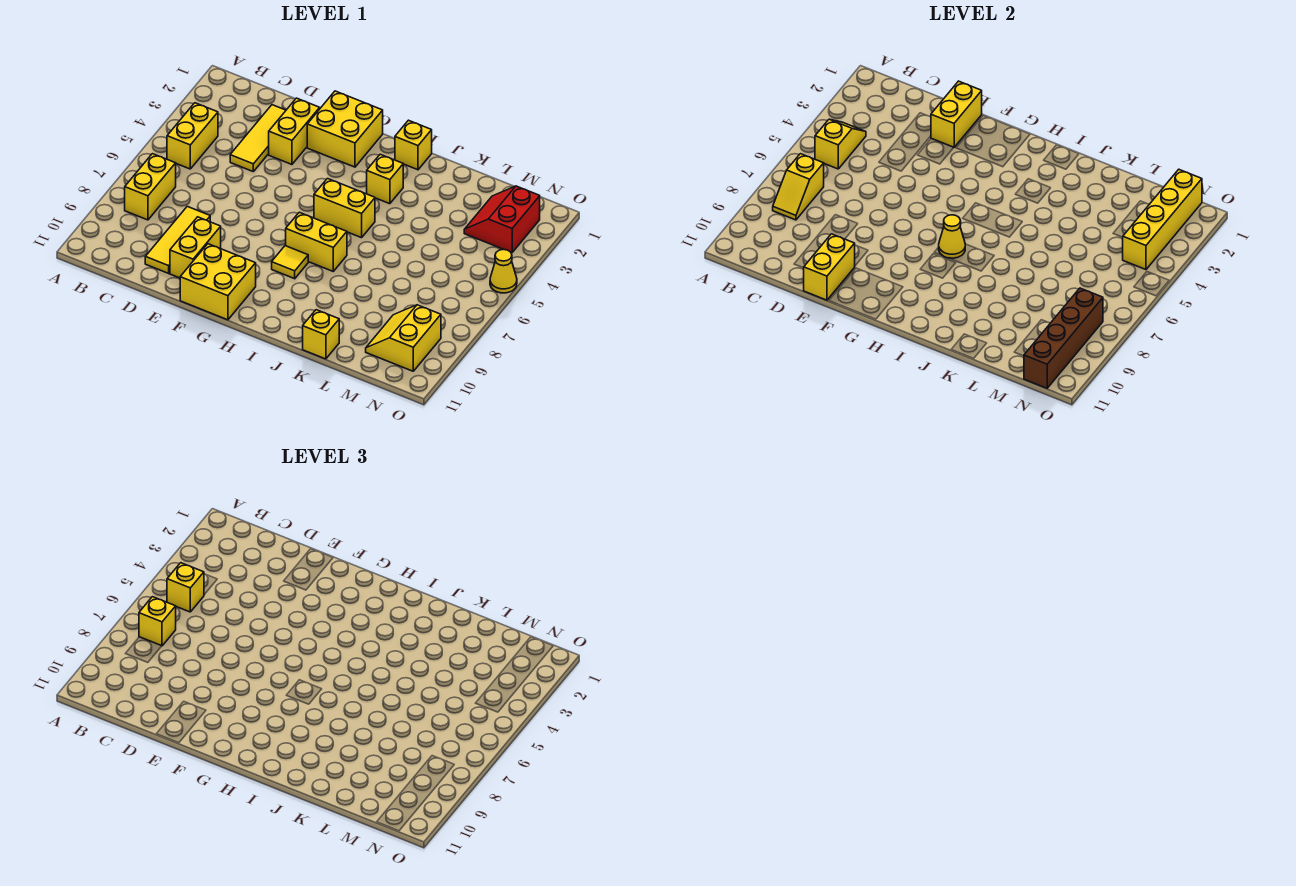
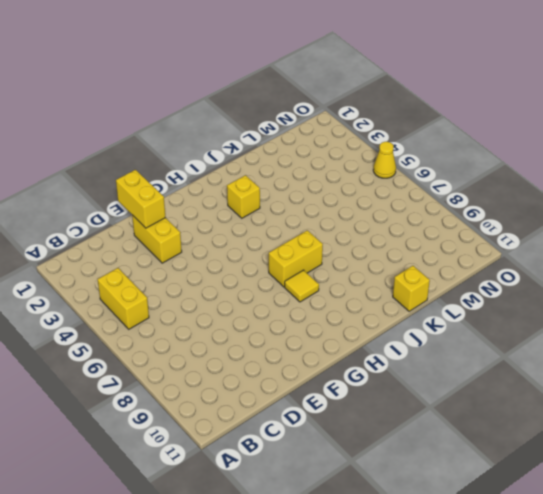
none -> yellow 1x2 brick [125,154,176,220]
none -> yellow 1x3 tile [230,105,286,171]
none -> yellow 1x3 tile [145,206,210,273]

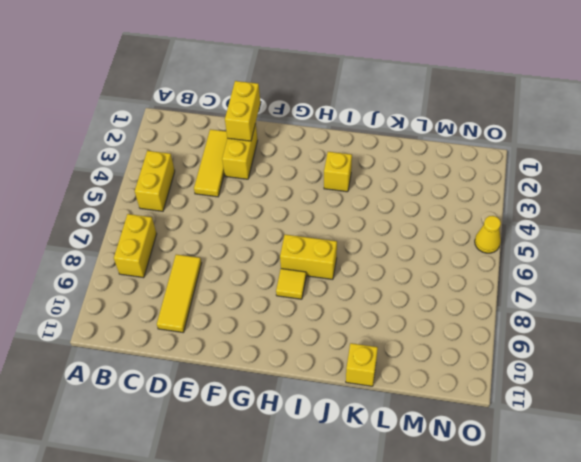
none -> yellow 1x2 brick [170,217,221,278]
none -> yellow 2x2 brick [307,91,383,167]
none -> yellow 2x2 brick [180,244,256,320]

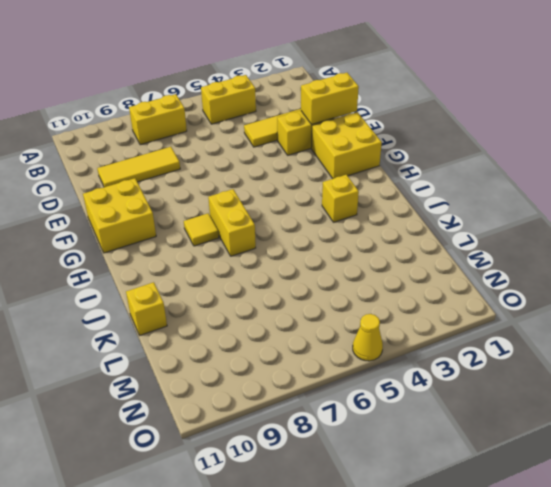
none -> yellow 1x2 brick [170,217,221,278]
none -> yellow 1x2 brick [314,179,375,238]
none -> yellow 1x1 brick [395,120,432,170]

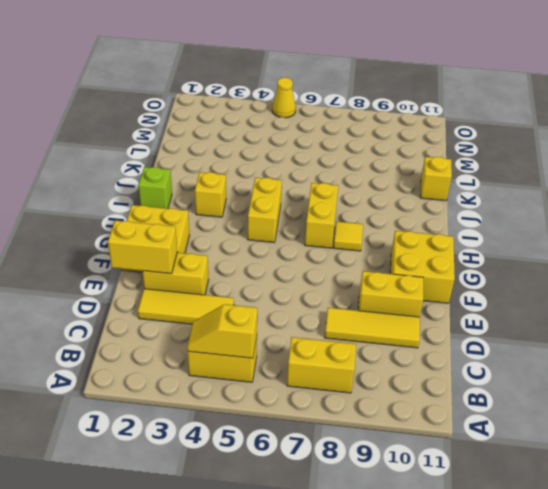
lime 1x1 brick [138,167,172,209] -> yellow 1x1 brick [395,120,432,170]
none -> red 2x2 slope [464,186,540,253]
none -> yellow 2x2 slope [366,305,441,371]
none -> yellow 1x2 slope [773,154,824,220]

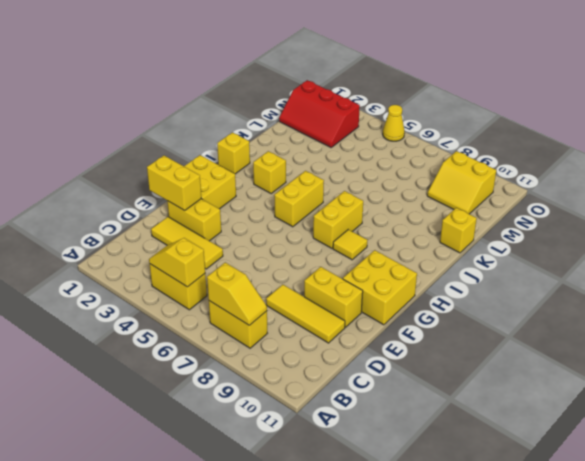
red 2x3 slope [279,80,360,147] -> red 2x2 slope [464,186,540,253]
none -> yellow 1x2 brick [804,234,855,300]
none -> yellow 1x1 cone [939,215,965,258]
none -> yellow 1x4 brick [1123,169,1202,270]

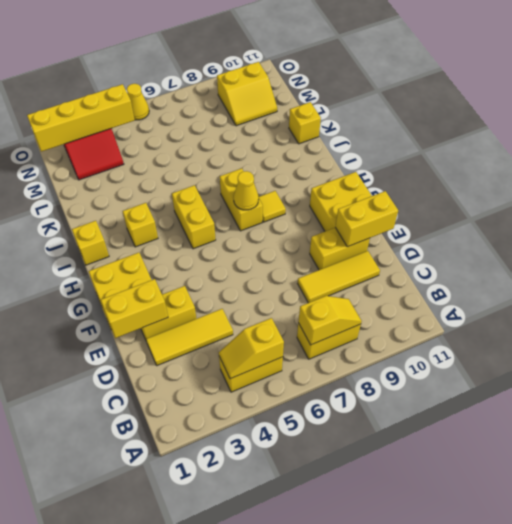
none -> brown 1x4 brick [1024,288,1103,388]
none -> yellow 1x1 brick [167,563,204,612]
none -> yellow 1x1 brick [139,597,176,646]

